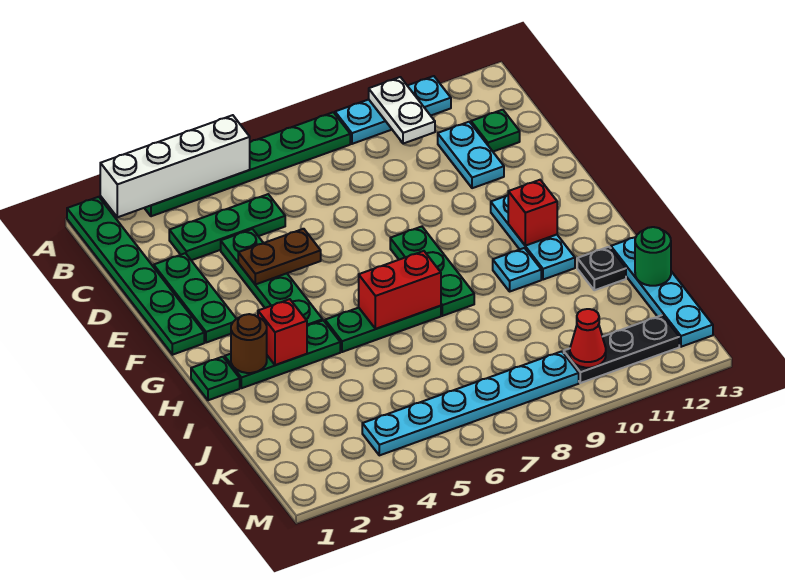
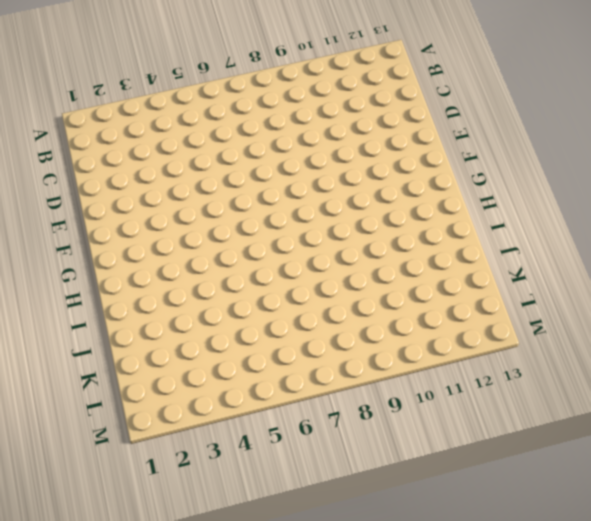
none -> green 1x6 plate [67,197,204,355]
none -> green 1x6 plate [145,112,350,216]
none -> cyan 1x3 plate [335,76,451,144]

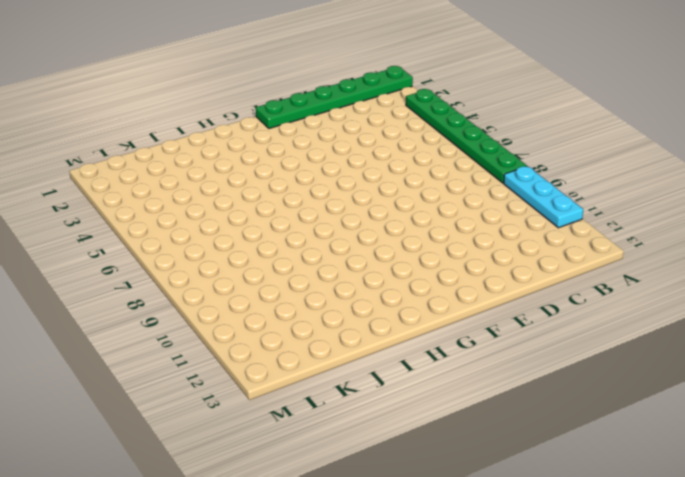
none -> green 1x3 plate [169,194,285,260]
none -> cyan 1x2 plate [438,122,504,188]
none -> green 1x1 plate [471,110,520,151]

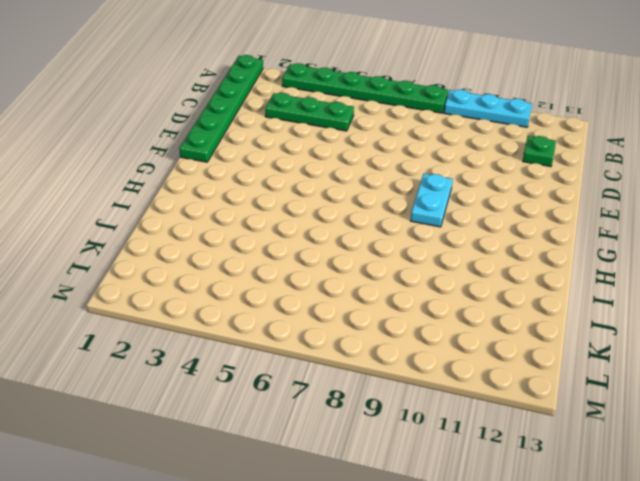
cyan 1x2 plate [411,174,453,227] -> cyan 1x2 plate moved to [438,122,504,188]
none -> green 1x3 plate [154,253,236,343]
none -> green 1x4 plate [221,229,323,326]
none -> green 1x3 plate [390,227,474,316]

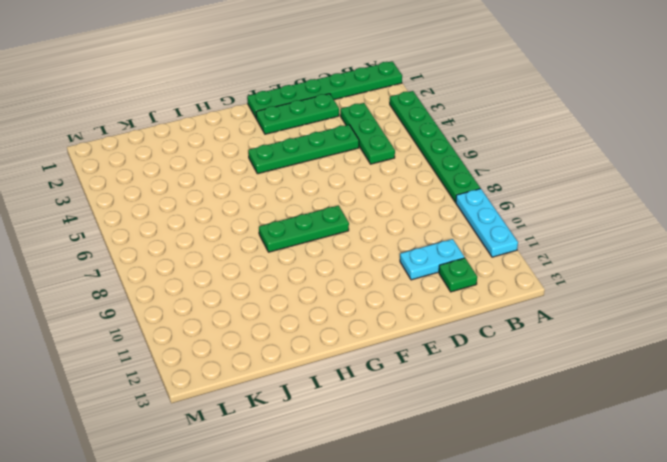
none -> cyan 1x3 plate [491,195,575,280]
none -> green 1x1 plate [191,357,240,400]
none -> green 1x3 plate [225,320,340,388]

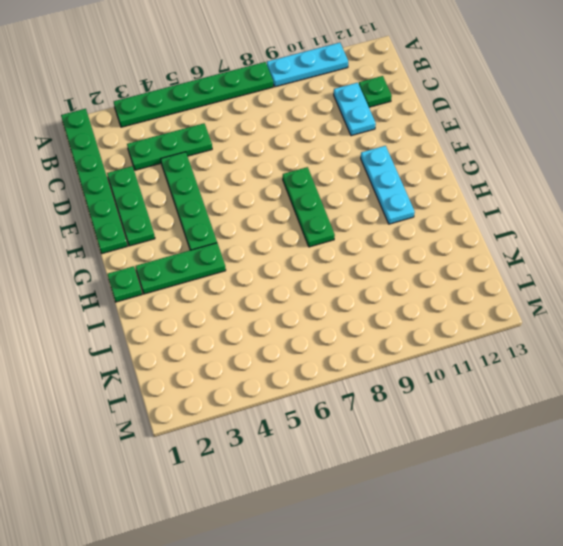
none -> green 1x3 plate [325,306,441,352]
none -> cyan 1x1 plate [493,248,541,291]
none -> black 1x1 plate [577,247,626,290]

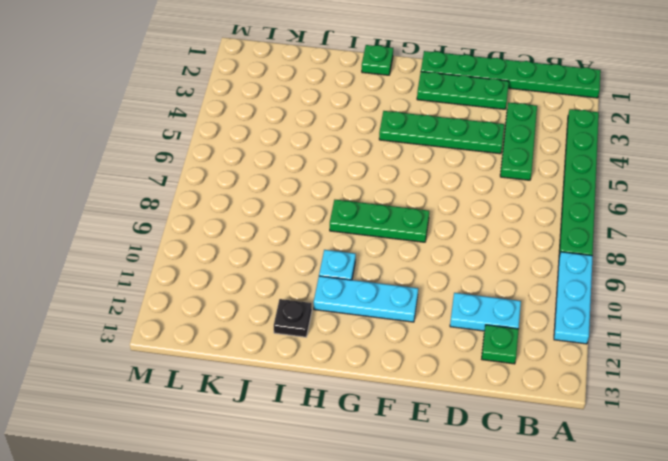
none -> green 1x3 plate [225,320,340,388]
none -> green 1x3 plate [325,306,441,352]
none -> cyan 1x4 plate [611,237,713,347]

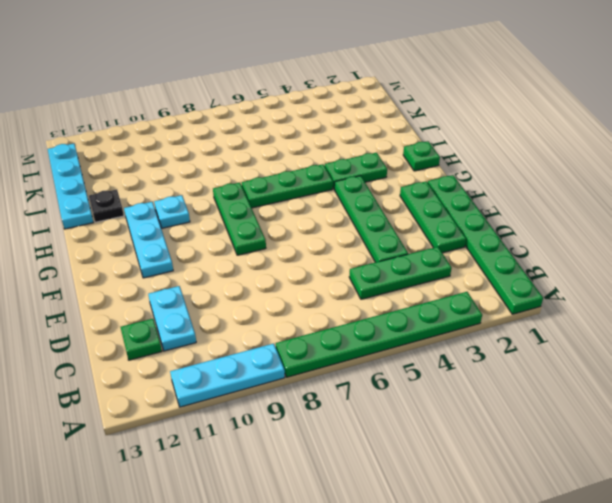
green 1x2 plate [325,153,387,189] -> green 1x3 plate [225,320,340,388]
none -> cyan 1x6 plate [362,351,579,455]
none -> black 1x3 plate [564,315,679,383]
none -> white 1x4 brick [100,115,250,217]

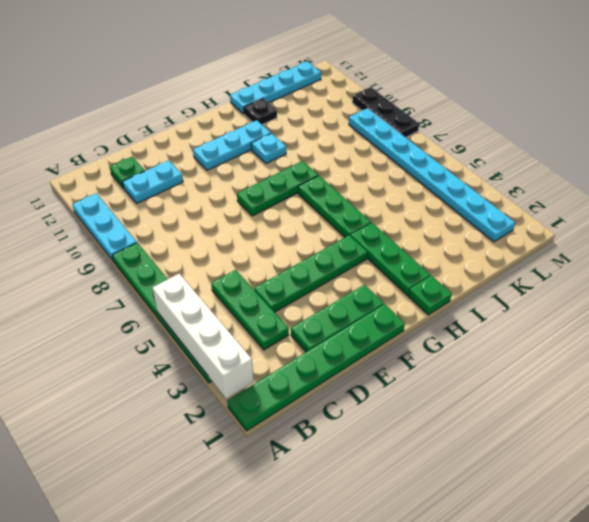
cyan 1x8 plate [349,108,515,242] -> cyan 1x6 plate [362,351,579,455]
black 1x3 plate [352,87,419,137] -> black 1x3 plate moved to [564,315,679,383]
none -> white 1x2 plate [369,77,435,144]
none -> brown 1x2 plate [238,229,321,284]
none -> red 1x1 brick [508,180,557,246]

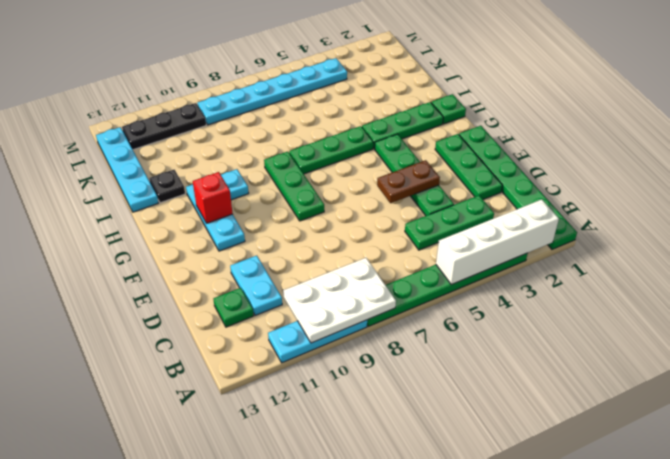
white 2x3 plate [283,258,396,343] -> white 1x2 plate [369,77,435,144]
none -> brown 1x1 round brick [231,314,267,373]
none -> red 1x1 brick [258,299,307,365]
none -> red 1x2 brick [359,251,441,329]

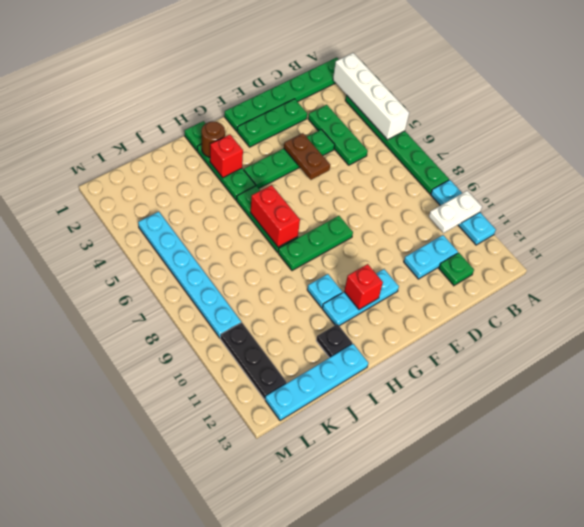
none -> green 1x1 round brick [635,227,671,286]
none -> red 1x1 cone [570,309,606,368]

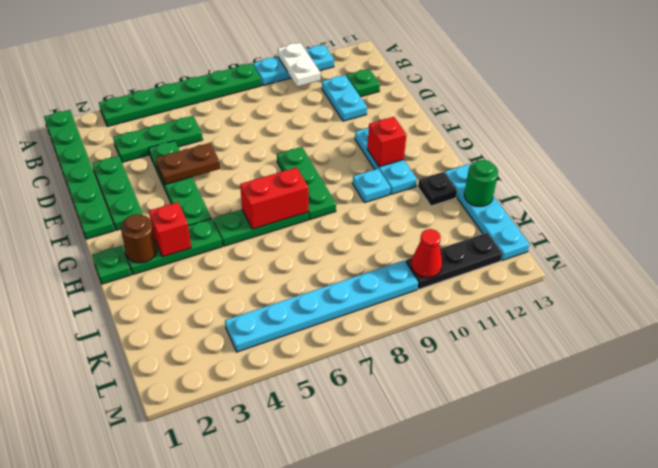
none -> white 1x4 brick [100,115,250,217]

